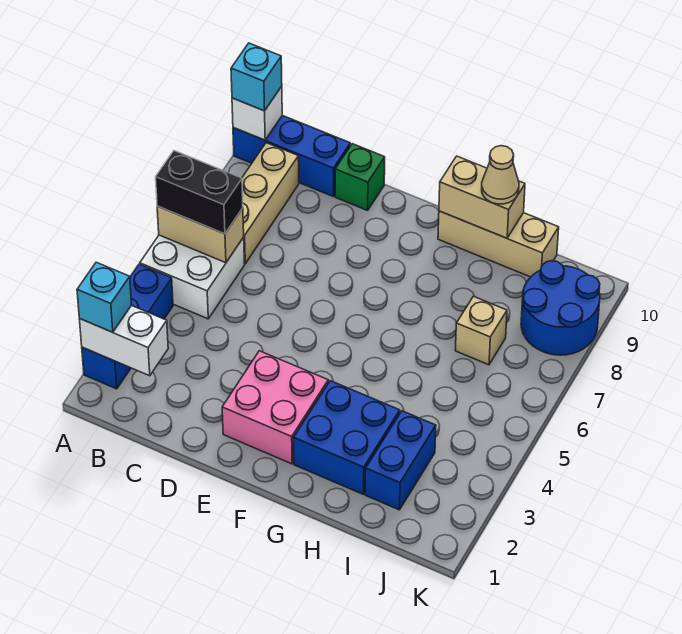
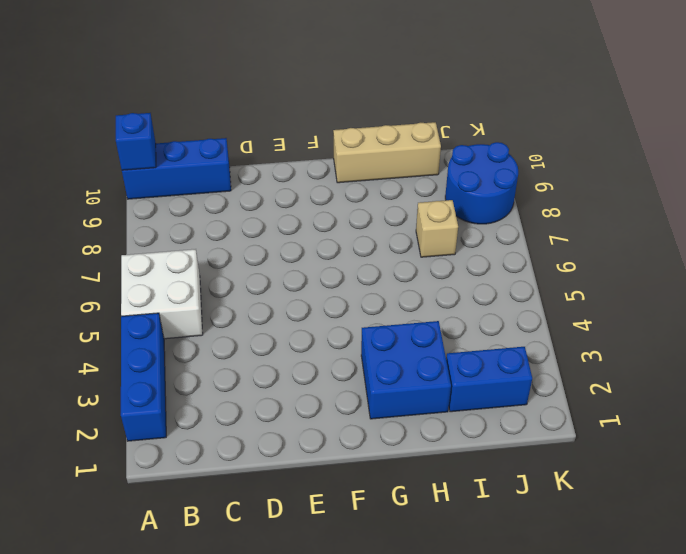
blue 1x1 brick [116,113,156,170] -> white 1x1 brick [232,86,282,140]
blue 1x2 brick [446,347,532,412] -> blue 1x2 brick turned to [365,411,436,510]
none -> tan 1x3 brick [242,143,299,263]
none -> green 1x1 brick [335,144,385,210]
none -> pink 2x2 brick [222,351,328,464]

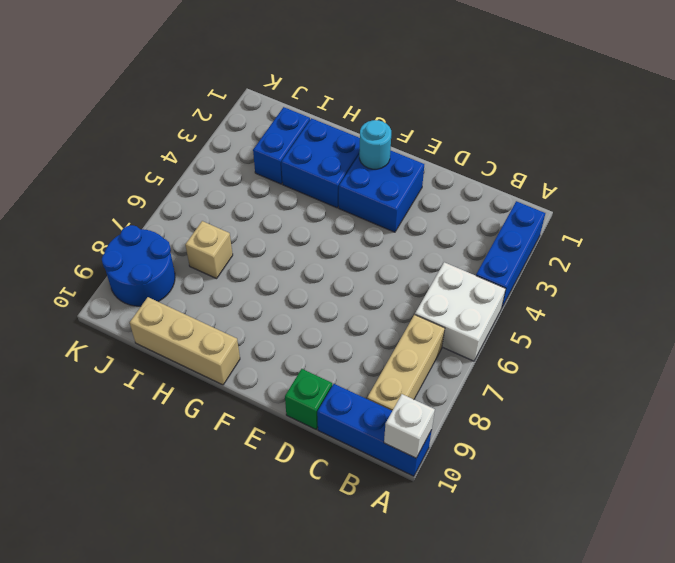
blue 2x2 brick [339,150,424,232] -> pink 2x2 brick [222,351,328,464]
cyan 1x1 round brick [359,120,391,169] -> none
none -> white 1x2 brick [79,305,168,376]
none -> tan 1x2 brick [157,206,244,263]
none -> tan 1x2 brick [439,156,525,238]

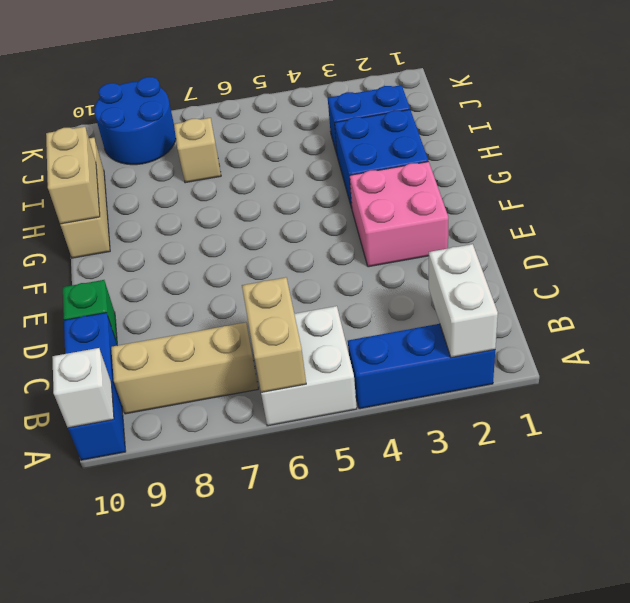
none -> cyan 1x1 brick [77,262,131,332]
none -> black 1x2 brick [156,151,243,234]
none -> cyan 1x1 brick [231,43,282,111]

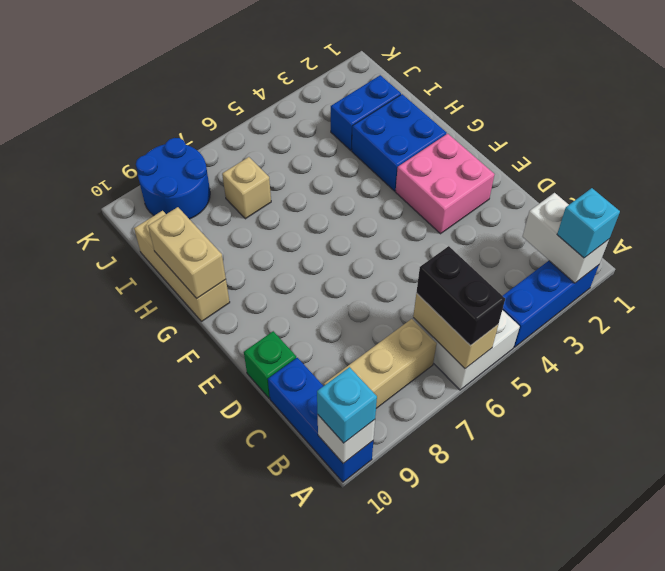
none -> tan 1x1 cone [482,146,519,204]

